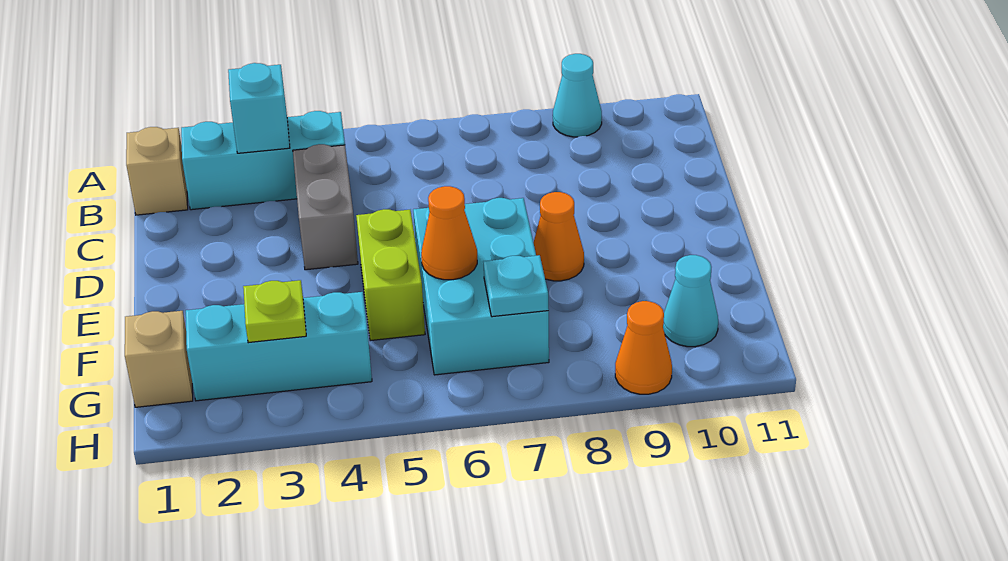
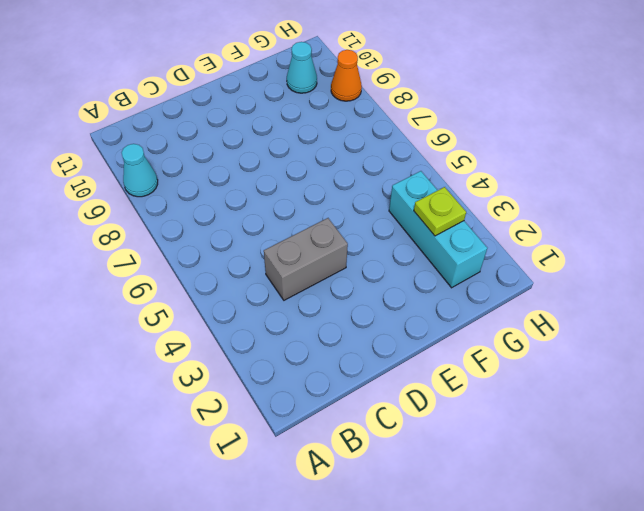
none -> tan 1x1 brick [126,127,188,215]
none -> cyan 1x3 brick [181,111,345,210]
none -> lime 1x2 brick [356,209,425,341]

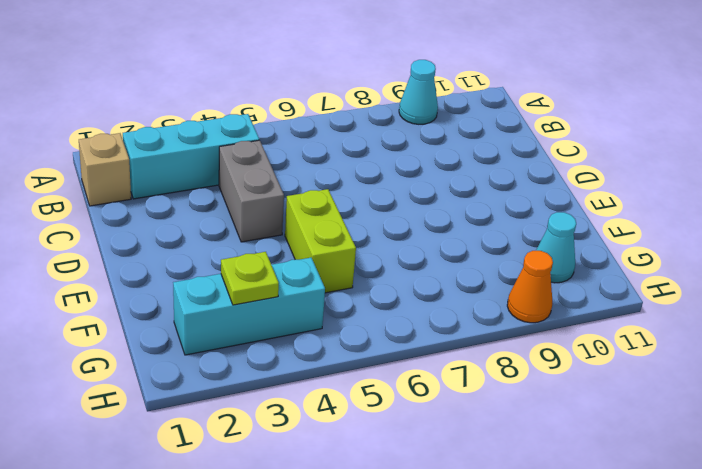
none -> cyan 2x3 brick [413,198,549,375]
none -> orange 1x1 cone [533,192,584,281]
none -> tan 1x1 brick [125,311,193,407]

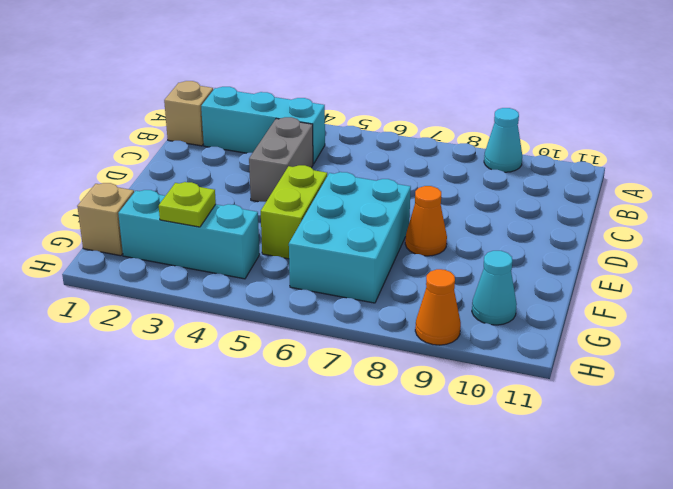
none -> cyan 1x1 brick [228,63,290,153]
none -> orange 1x1 cone [421,186,477,280]
none -> cyan 1x1 plate [483,255,549,317]

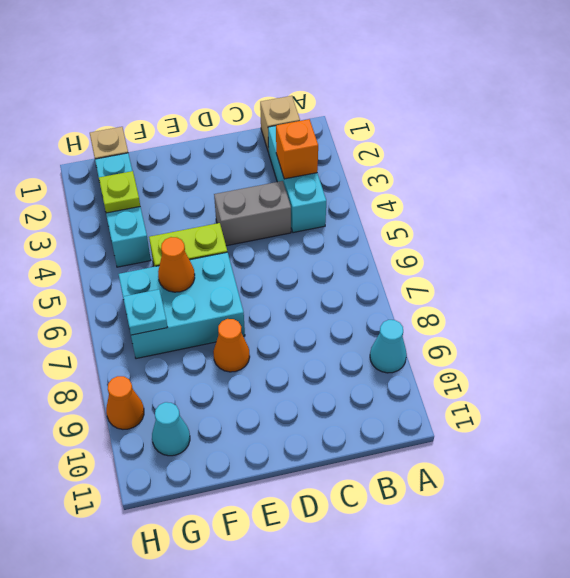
orange 1x1 brick [276,119,318,179] -> cyan 1x1 brick [228,63,290,153]

